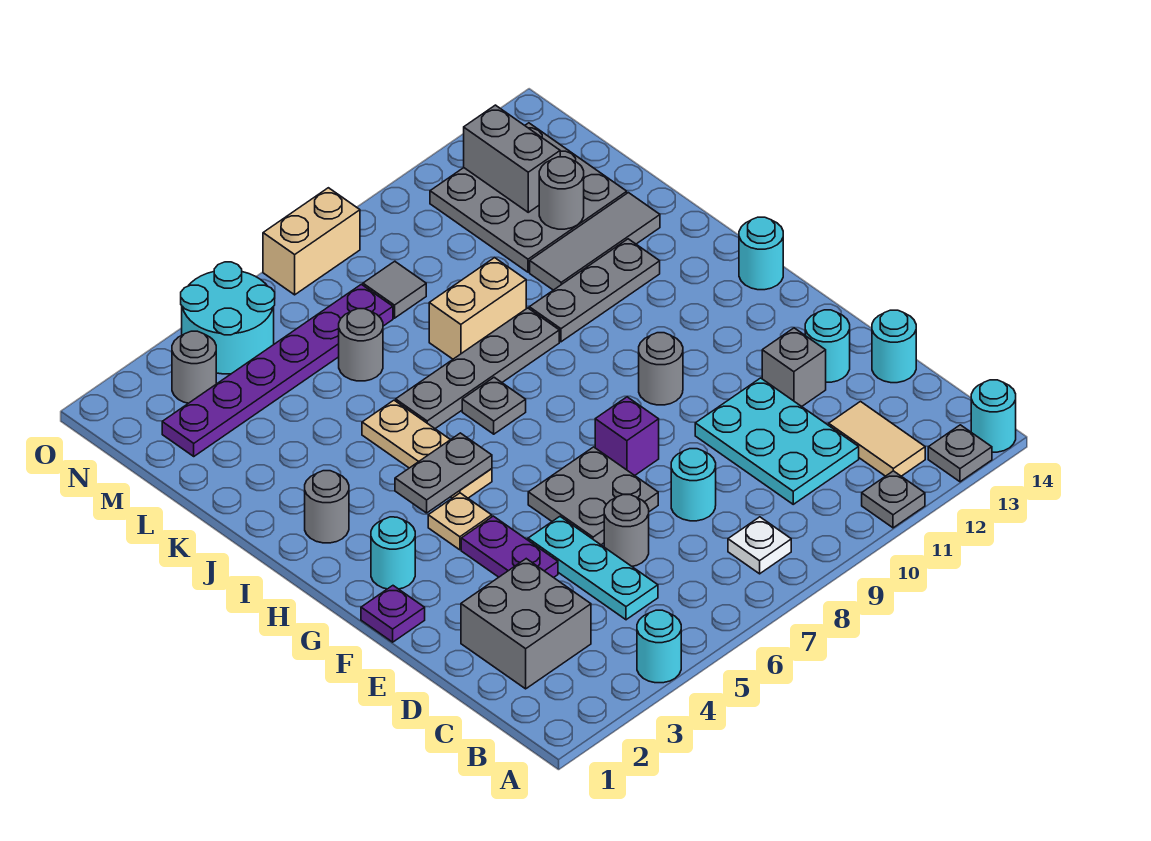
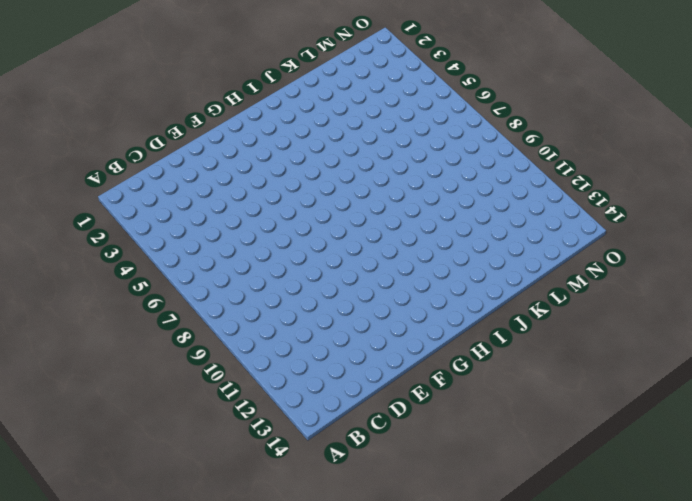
none -> cyan 1x1 round brick [637,610,681,683]
none -> grey 1x1 plate [862,471,925,528]
none -> grey 1x1 plate [928,425,992,482]
none -> cyan 1x1 round brick [971,380,1016,452]

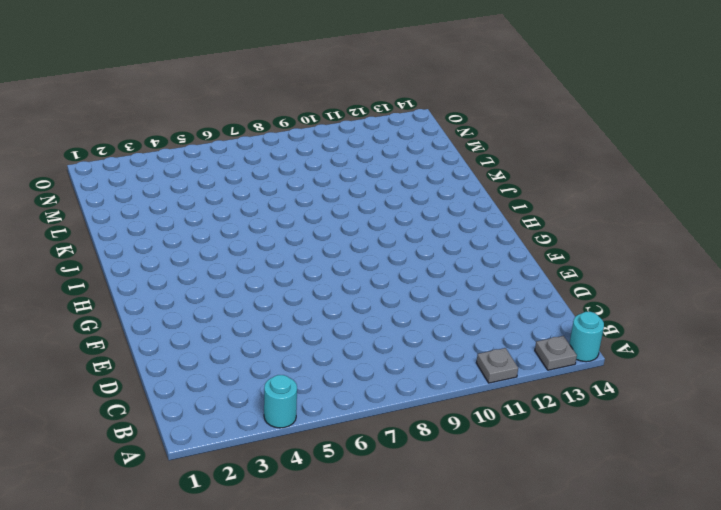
none -> white 1x1 plate [728,517,791,574]
none -> tan 1x2 tile [829,402,925,476]
none -> grey 2x2 brick [461,559,591,689]
none -> cyan 1x3 plate [528,517,658,620]

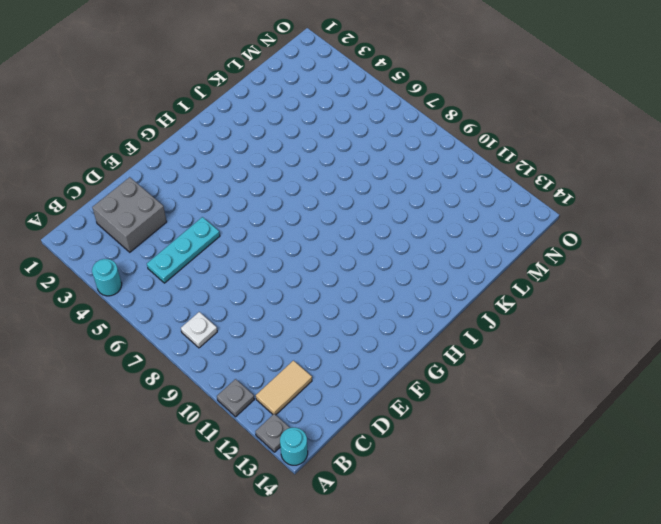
none -> cyan 2x3 plate [695,378,859,504]
none -> grey 1x1 round brick [604,495,649,566]
none -> cyan 1x1 round brick [671,449,716,521]
none -> cyan 1x1 round brick [872,310,916,383]

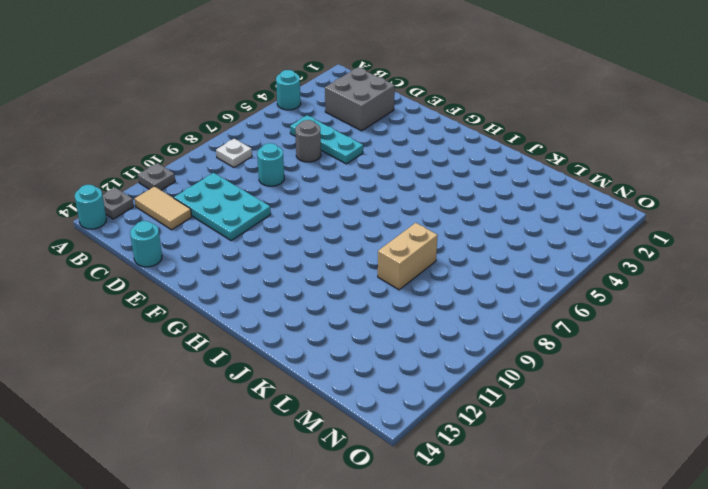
none -> purple 1x2 plate [461,516,558,578]
none -> grey 2x2 plate [528,447,658,545]
none -> grey 1x1 brick [762,328,826,407]
none -> cyan 1x1 round brick [805,310,850,382]

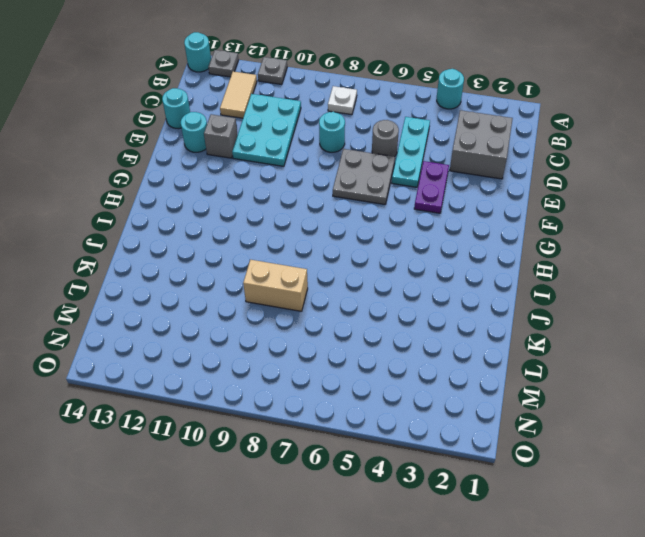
none -> purple 1x1 plate [361,586,425,642]
none -> purple 1x1 brick [595,397,659,475]
none -> cyan 1x1 round brick [371,517,415,589]
none -> tan 1x1 plate [428,493,492,550]

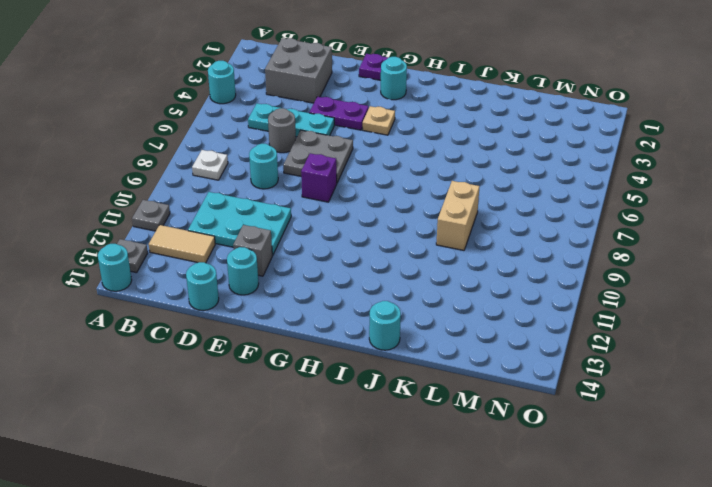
cyan 1x1 round brick [369,301,401,350] -> cyan 1x1 round brick moved to [739,217,783,290]
none -> grey 1x1 round brick [639,333,683,405]
none -> tan 1x3 plate [362,400,492,498]
none -> grey 1x1 round brick [305,471,349,543]
none -> grey 1x1 plate [462,377,526,434]

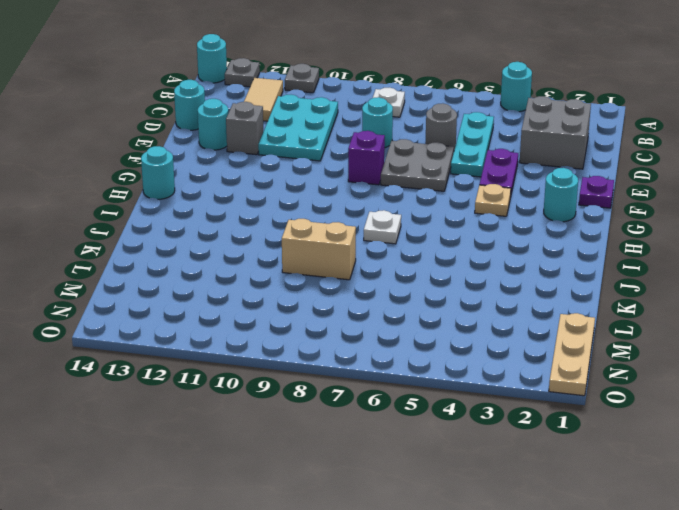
white 1x1 plate [364,210,401,244] -> grey 1x1 plate [462,377,526,434]
tan 1x3 plate [549,313,595,396] -> tan 1x3 plate moved to [362,400,492,498]
none -> grey 1x1 round brick [639,333,683,405]
none -> grey 1x1 round brick [305,471,349,543]
none -> grey 1x4 plate [396,308,559,429]
none -> grey 1x3 plate [529,239,660,342]

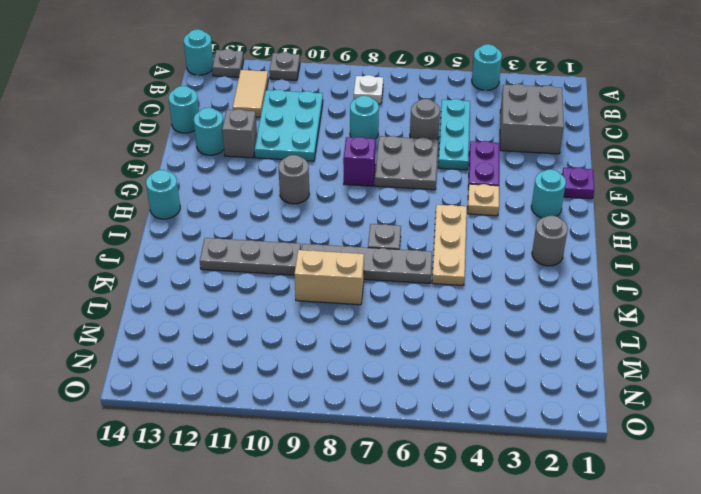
none -> grey 1x3 tile [530,193,660,290]
none -> grey 1x1 round brick [339,309,383,381]
none -> grey 3x3 plate [430,123,627,272]
none -> purple 1x6 plate [162,284,393,456]

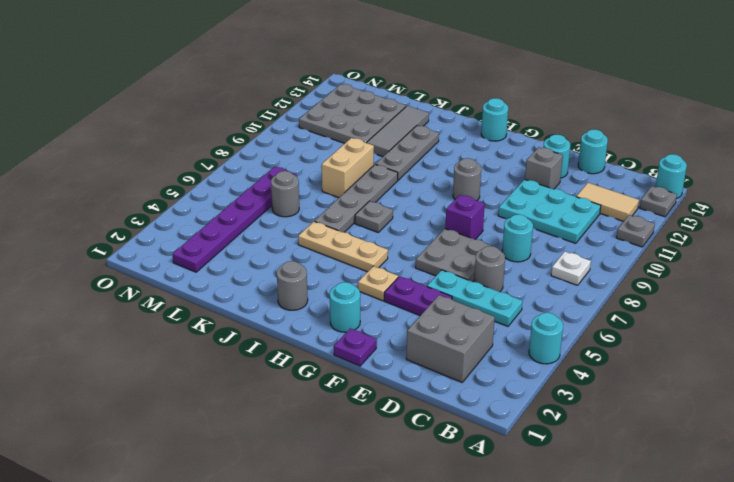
none -> grey 1x1 tile [363,261,426,318]
none -> grey 1x1 round brick [172,331,216,403]
none -> cyan 2x2 round brick [181,262,275,374]
none -> tan 1x2 brick [263,188,360,295]

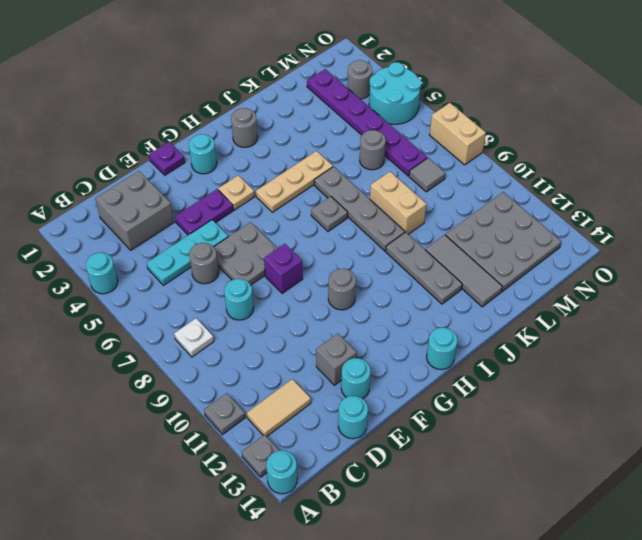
none -> cyan 2x3 plate [695,378,859,504]
none -> grey 1x2 plate [395,433,492,513]
none -> grey 1x1 round brick [539,157,584,229]
none -> grey 1x2 brick [464,105,560,212]

